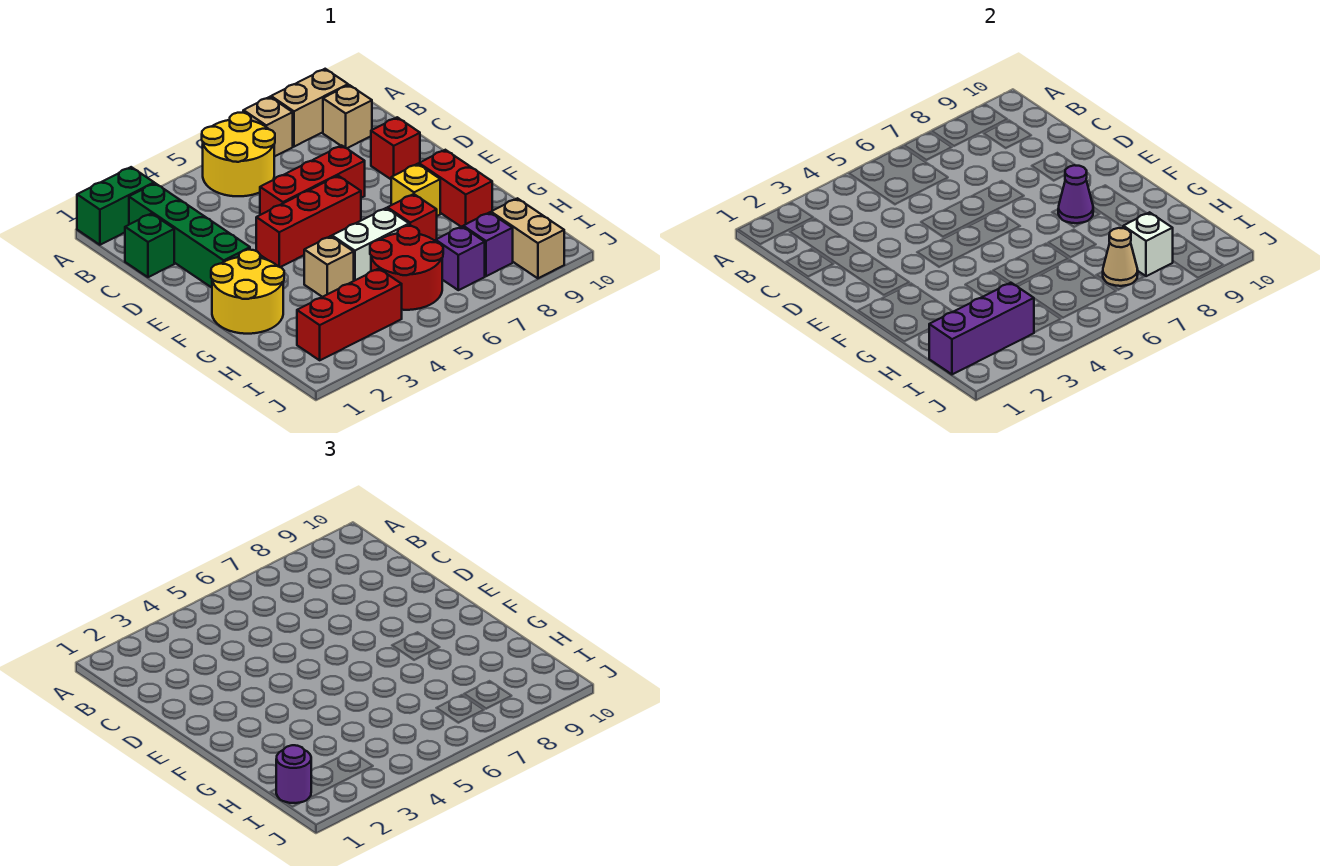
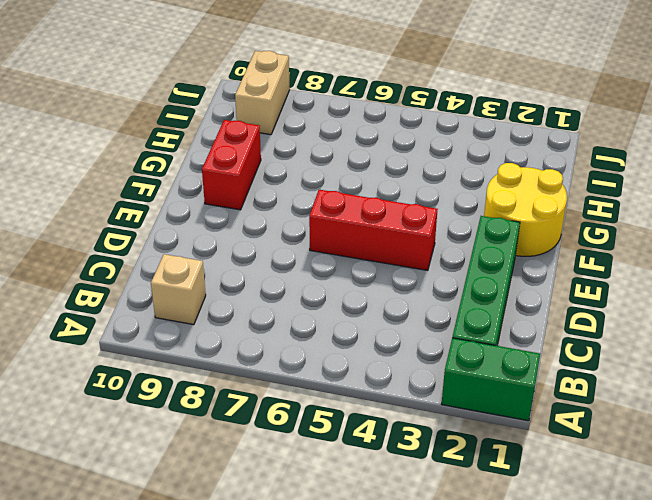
none -> yellow 2x2 round brick [202,113,275,196]
none -> tan 1x1 brick [243,97,293,157]
none -> tan 1x2 brick [271,69,348,147]

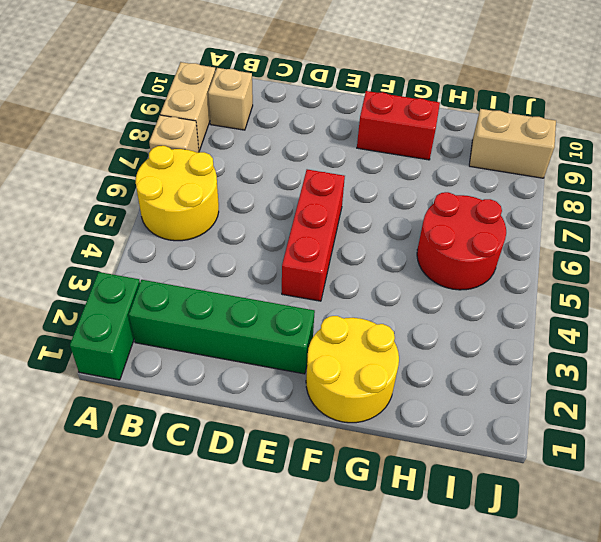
none -> green 1x1 brick [125,214,174,277]
none -> red 1x3 brick [260,145,365,215]
none -> red 1x1 brick [371,117,420,179]

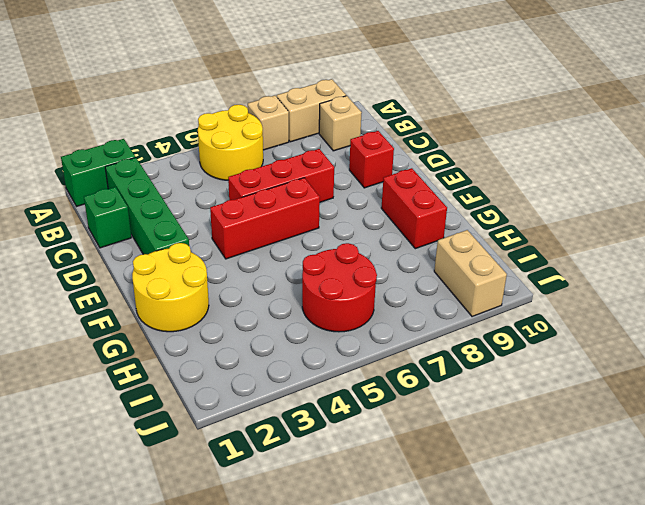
none -> yellow 1x1 brick [391,164,440,216]
none -> tan 1x1 brick [304,236,354,297]
none -> white 1x2 brick [332,208,409,281]

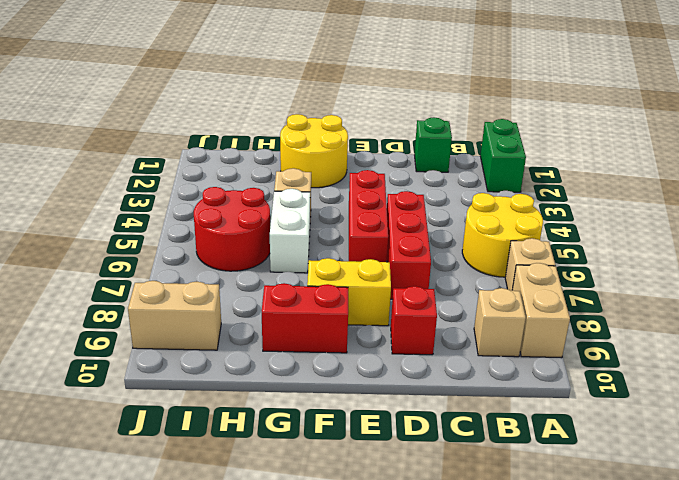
yellow 1x2 brick [307,258,391,326] -> yellow 1x1 brick [391,164,440,216]
none -> green 1x4 brick [129,183,250,288]
none -> red 1x1 brick [388,194,437,241]
none -> red 1x3 brick [297,269,402,360]

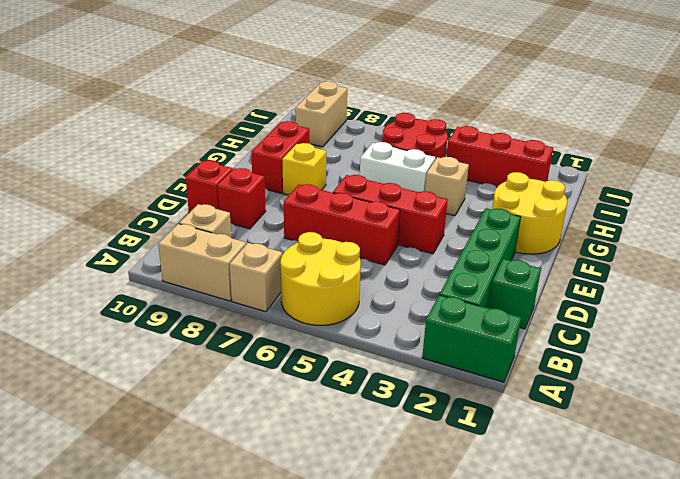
red 1x1 brick [186,160,233,213] -> red 1x1 brick moved to [388,194,437,241]
none -> purple 1x1 brick [436,227,485,290]
none -> purple 1x1 brick [463,212,513,276]
none -> purple 1x1 cone [1058,165,1093,223]

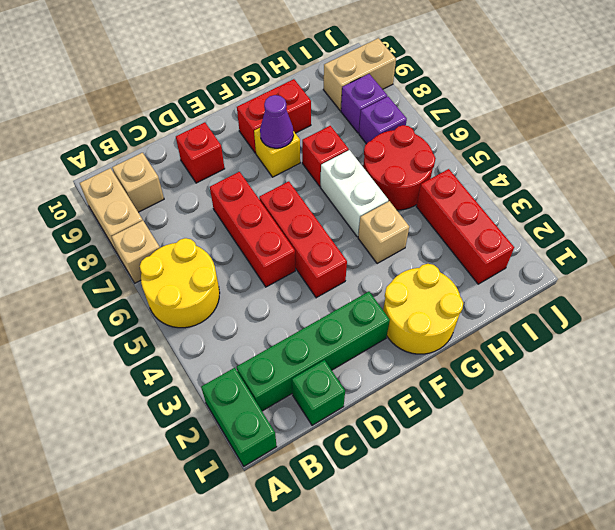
none -> purple 1x3 brick [929,283,1034,374]
none -> tan 1x1 cone [1103,228,1138,286]
none -> white 1x1 brick [1123,212,1173,276]

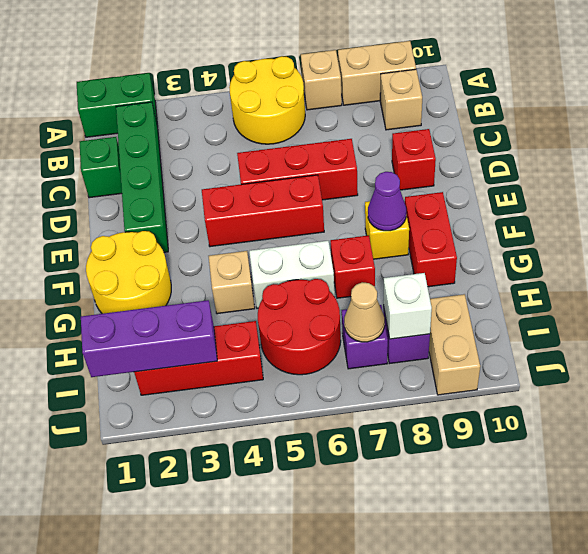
none -> purple 1x1 round brick [276,745,311,803]

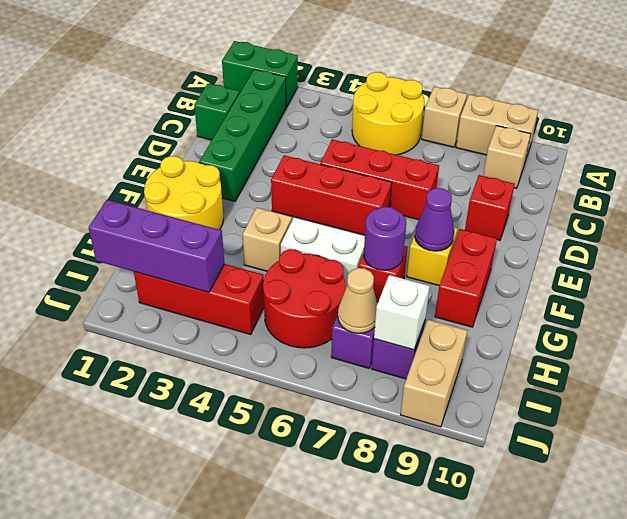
purple 1x1 round brick [364,207,406,270] -> purple 1x1 round brick moved to [276,745,311,803]

